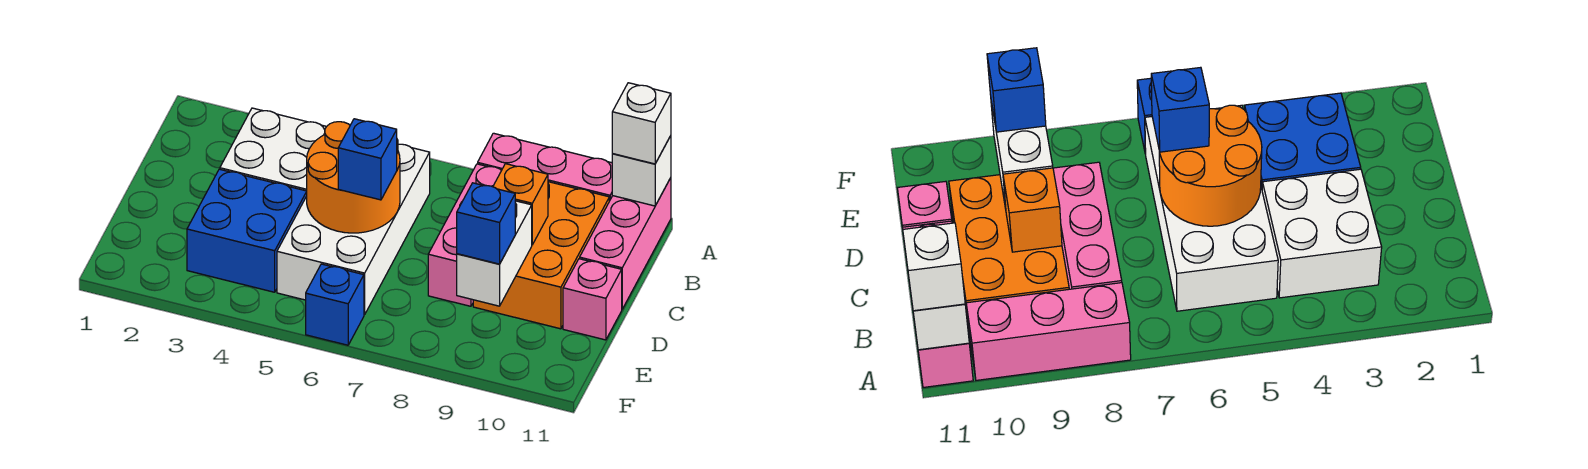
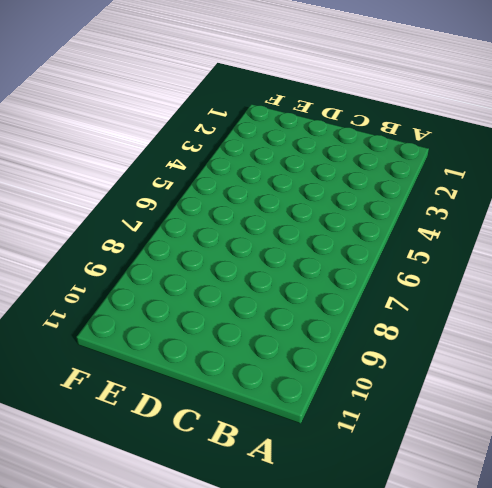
none -> pink 1x3 brick [478,133,612,201]
none -> pink 1x3 brick [580,178,671,309]
none -> white 2x2 brick [220,108,327,191]

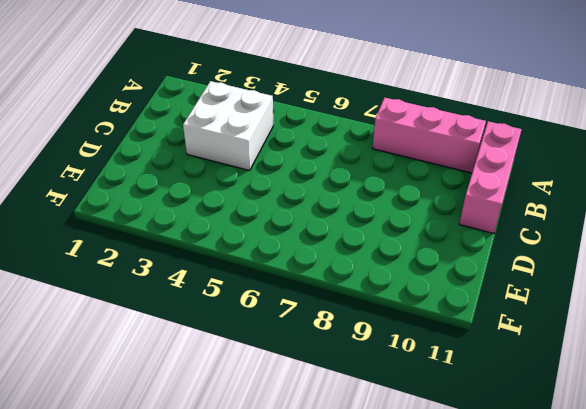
none -> white 2x4 brick [277,144,430,315]
none -> pink 1x3 brick [428,164,502,306]
none -> orange 2x3 brick [473,182,609,329]

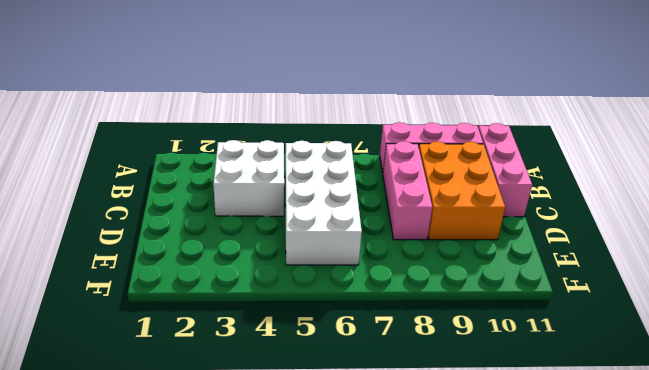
none -> blue 2x2 brick [187,169,307,292]
none -> pink 1x1 brick [563,259,622,340]
none -> blue 1x1 brick [306,264,364,345]

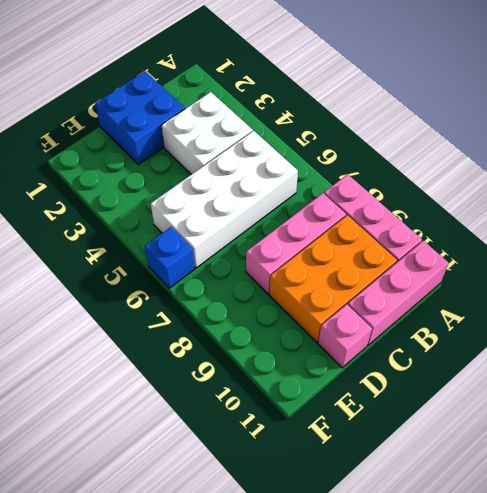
blue 2x2 brick [95,71,185,165] -> blue 2x2 brick moved to [187,169,307,292]
none -> white 1x1 brick [612,136,671,206]
none -> orange 2x2 round brick [307,122,400,233]
none -> orange 1x1 brick [493,164,548,245]

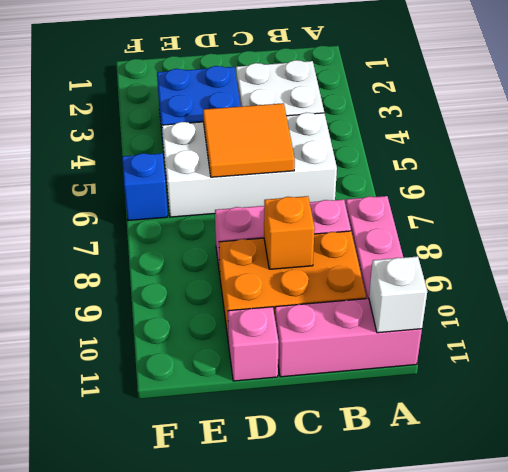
orange 2x2 tile [203,103,295,177] -> orange 2x2 round brick [307,122,400,233]
none -> white 1x2 brick [457,201,532,306]
none -> white 1x1 brick [612,83,671,164]
none -> blue 1x1 brick [338,119,397,200]

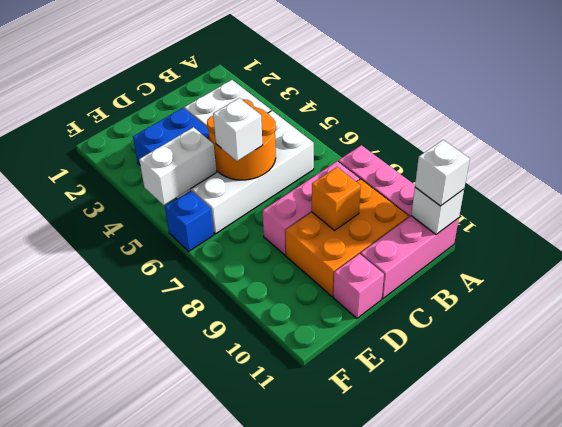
white 1x1 brick [213,98,263,161] -> blue 1x1 brick [338,119,397,200]
white 1x2 brick [139,127,216,205] -> white 1x2 brick moved to [457,201,532,306]
none -> blue 1x1 brick [457,183,515,264]

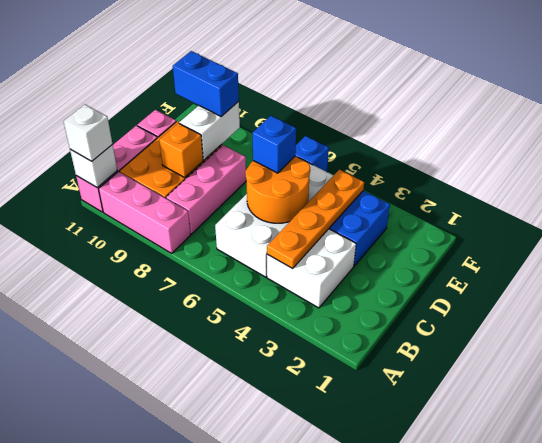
orange 1x4 plate [267,170,364,269] -> none
blue 1x2 brick [173,51,239,117] -> blue 1x1 brick [457,183,515,264]

